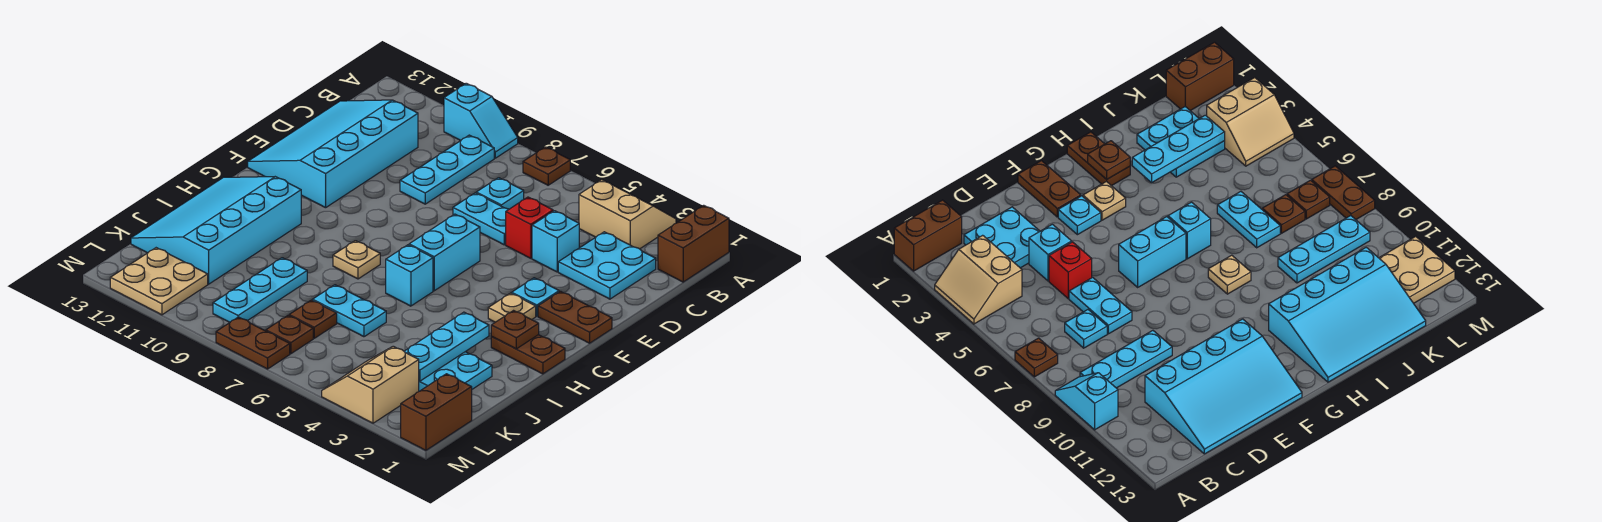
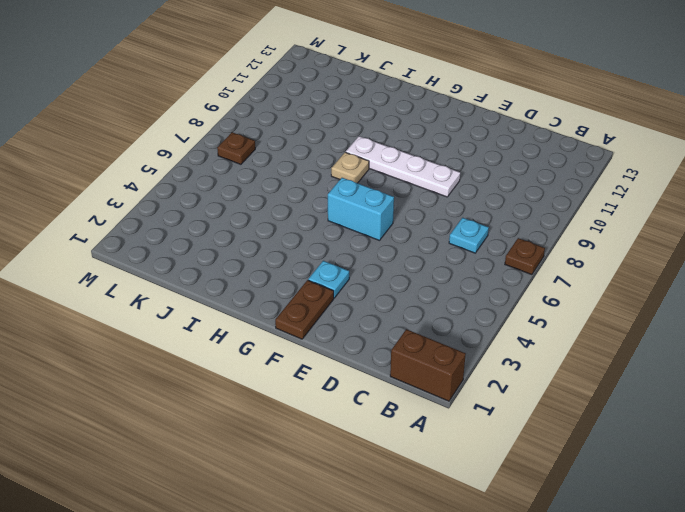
white 1x4 plate [346,136,460,197] -> none
none -> tan 2x2 slope [579,180,676,249]
none -> cyan 1x2 slope [444,83,518,158]
none -> cyan 1x3 plate [400,135,494,204]
none -> cyan 2x2 plate [558,232,656,299]

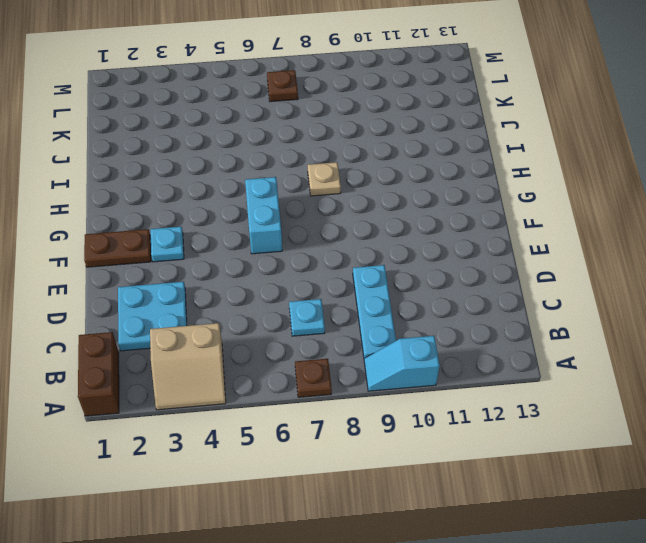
none -> cyan 3x4 slope [248,100,418,208]
none -> cyan 1x1 brick [532,211,579,272]
none -> red 1x1 brick [506,197,553,258]
none -> cyan 1x2 plate [453,193,509,245]

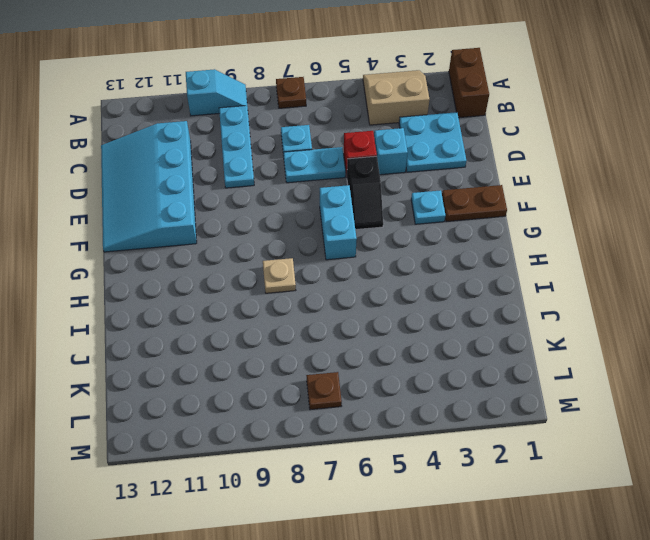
black 1x2 slope [347,156,383,230] -> none
none -> tan 1x1 plate [488,293,536,322]
none -> brown 1x2 plate [491,335,565,374]
none -> cyan 1x1 brick [386,245,433,306]
none -> cyan 3x4 slope [131,177,301,284]

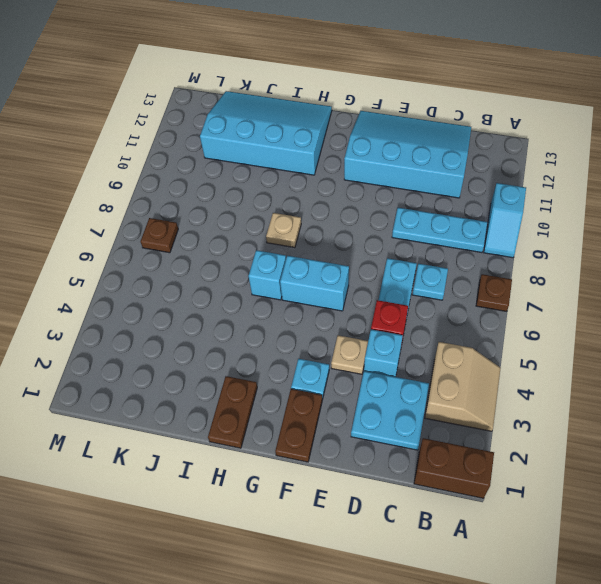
tan 1x1 plate [331,335,368,374] -> tan 1x1 plate moved to [488,293,536,322]
none -> cyan 2x2 plate [419,352,492,391]
none -> cyan 1x2 plate [313,285,386,337]
none -> cyan 1x3 plate [213,258,307,322]
none -> brown 1x1 plate [289,300,337,338]

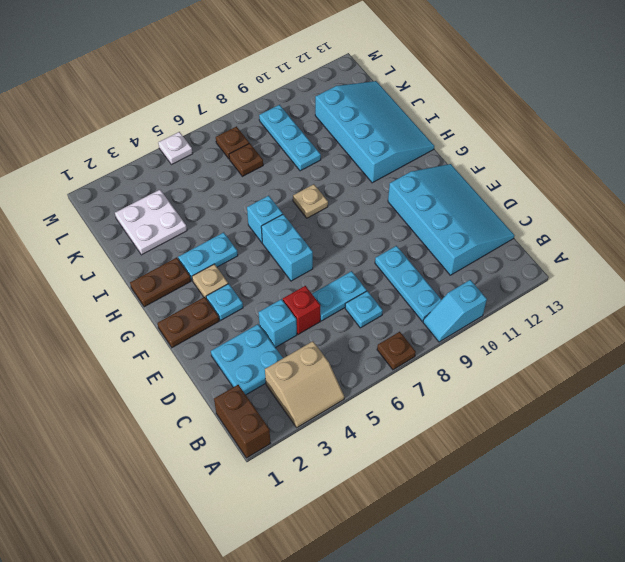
cyan 1x2 plate [178,232,238,281] -> cyan 1x2 plate moved to [313,285,386,337]
white 2x2 plate [115,190,187,255] -> cyan 2x2 plate [419,352,492,391]
white 1x1 plate [158,132,193,165] -> none
none -> brown 1x2 brick [401,374,472,450]
none -> tan 2x2 slope [322,346,419,423]
none -> tan 2x2 plate [110,248,208,315]
none -> brown 1x2 plate [216,317,290,369]

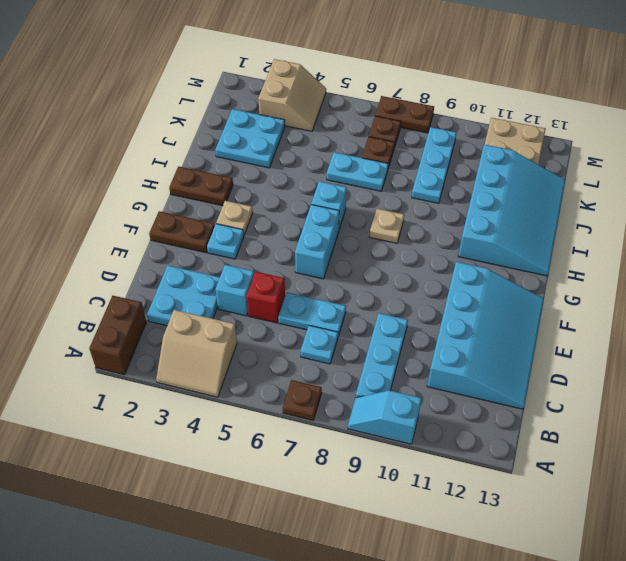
none -> brown 1x2 brick [401,374,472,450]
none -> brown 1x1 plate [491,311,539,349]
none -> cyan 1x3 plate [404,312,489,381]

